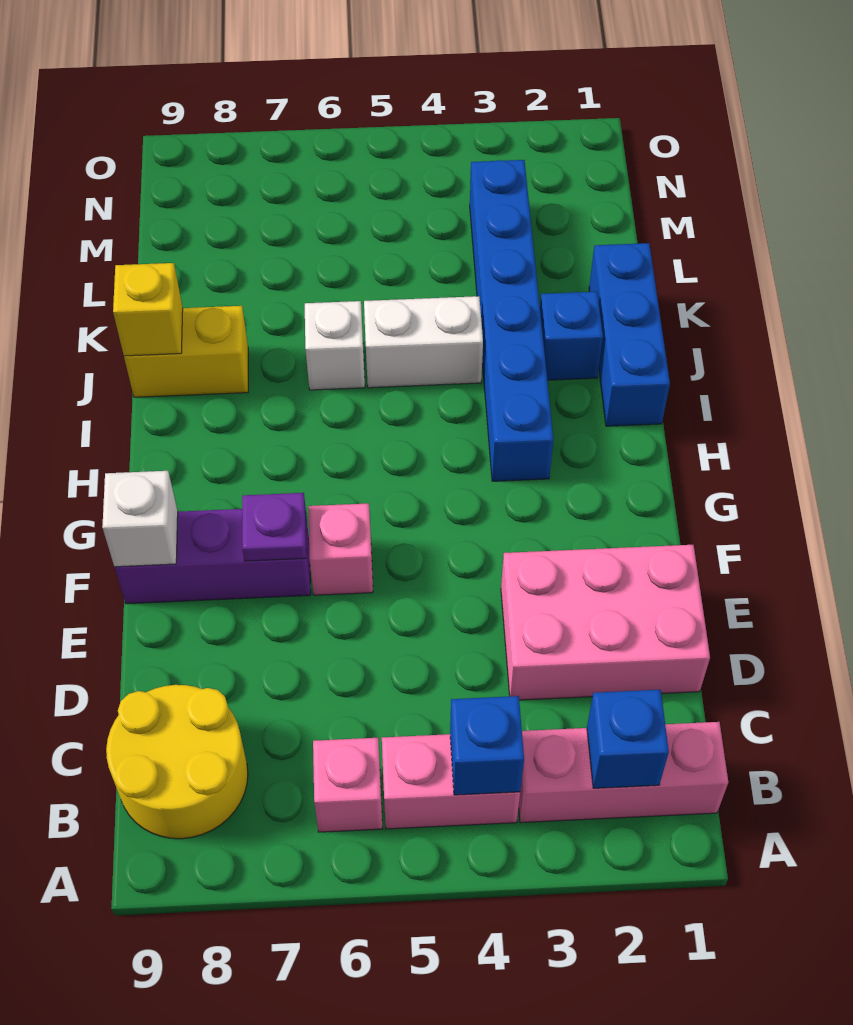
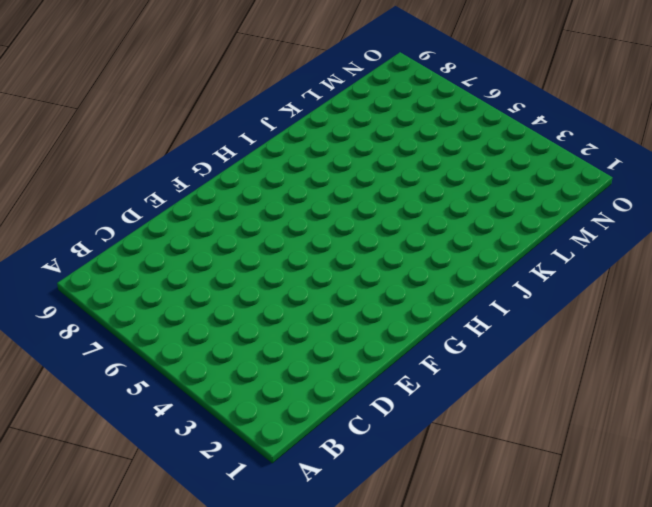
none -> pink 1x3 brick [519,722,728,823]
none -> pink 1x2 brick [382,734,520,829]
none -> pink 1x1 brick [313,738,382,832]

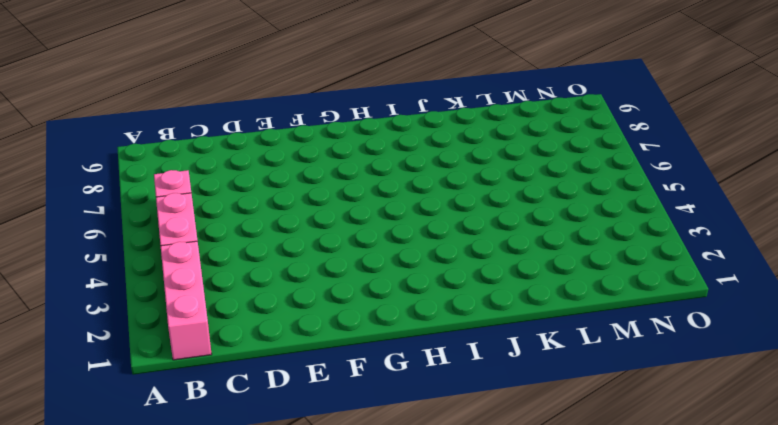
none -> yellow 2x2 round brick [106,685,248,839]
none -> pink 2x3 brick [501,545,710,700]
none -> pink 1x1 brick [308,503,373,595]

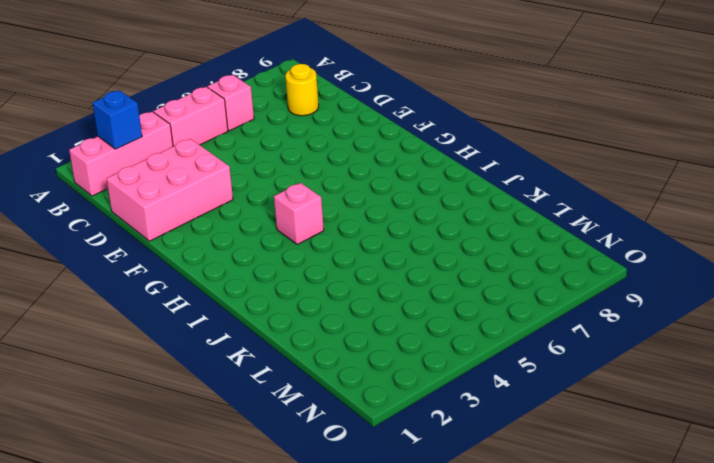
yellow 1x1 round brick [285,64,319,116] -> yellow 2x2 round brick [106,685,248,839]
pink 1x1 brick [274,183,324,244] -> pink 1x1 brick moved to [308,503,373,595]
none -> purple 1x3 brick [115,507,311,604]
none -> blue 1x6 brick [470,160,554,481]
none -> blue 1x3 brick [589,243,670,426]

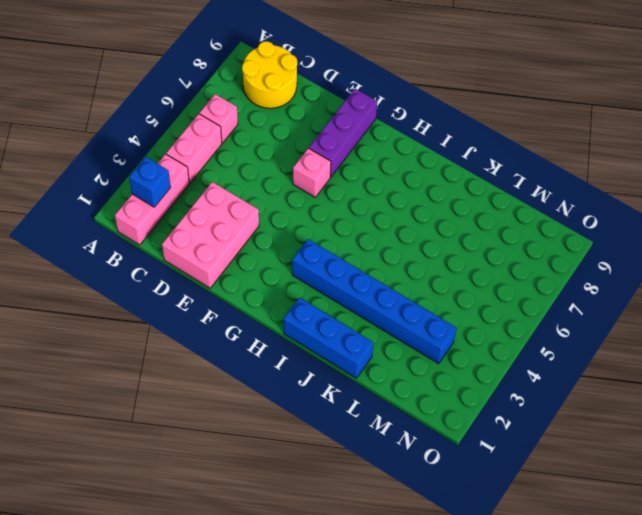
none -> blue 1x1 brick [540,292,603,380]
none -> white 1x2 brick [364,296,483,388]
none -> white 1x1 brick [305,301,365,390]

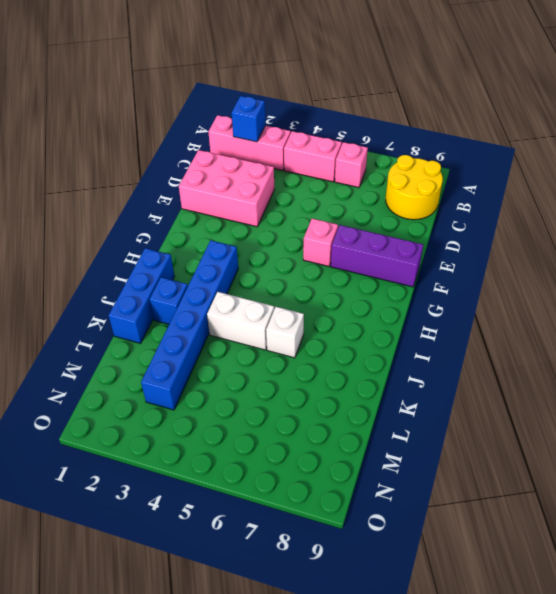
none -> yellow 1x2 brick [124,306,248,397]
none -> blue 1x1 brick [450,696,524,795]
none -> purple 1x1 plate [242,493,306,561]

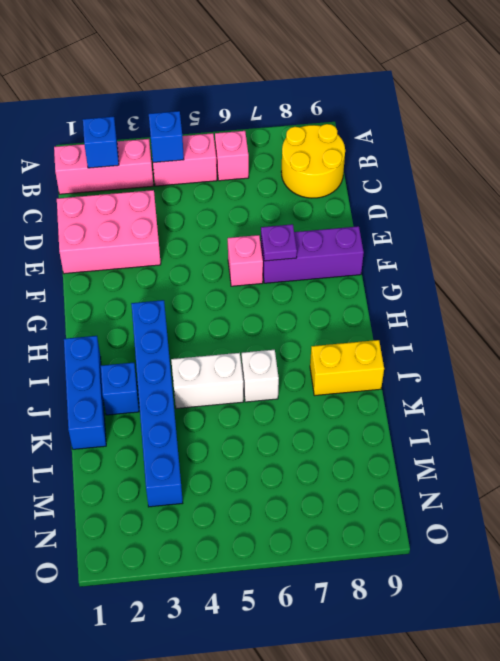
none -> white 1x1 brick [102,471,178,567]
none -> yellow 1x1 brick [113,263,183,356]

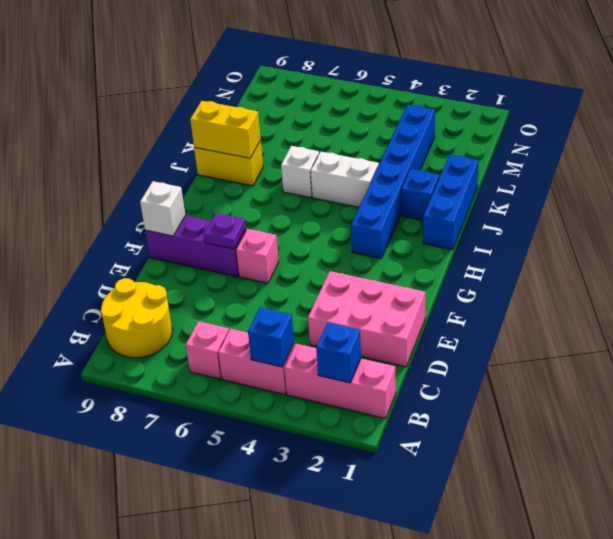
yellow 1x2 brick [190,101,261,158] -> yellow 1x1 brick [113,263,183,356]

